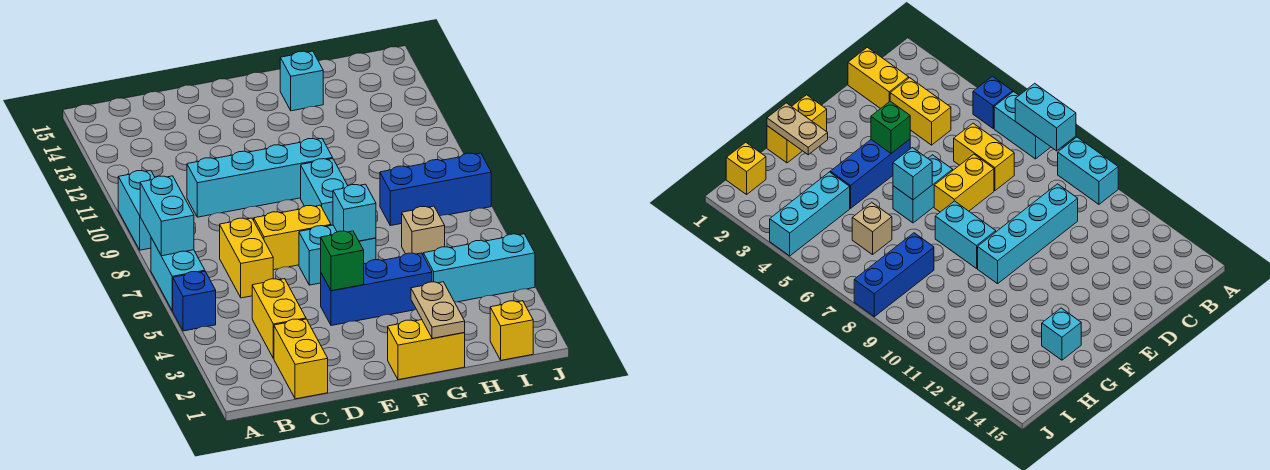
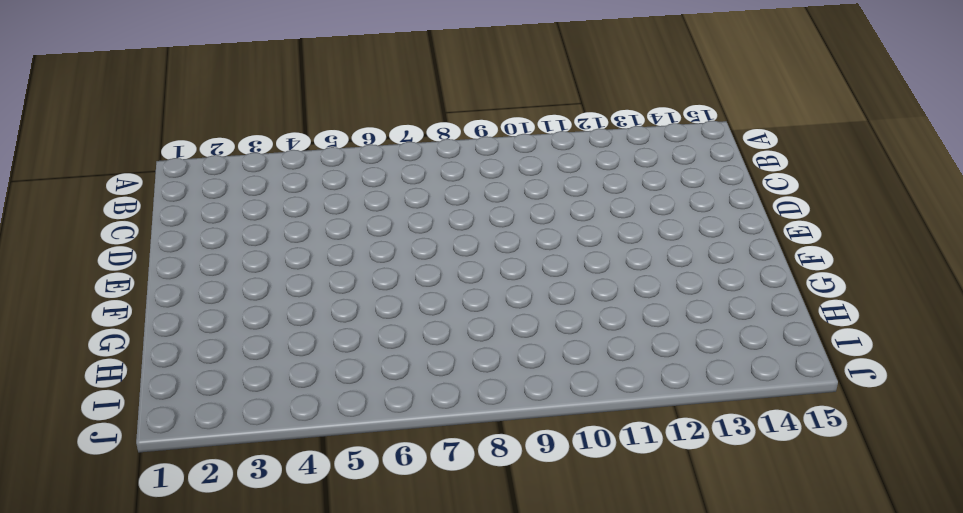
none -> blue 1x1 brick [173,271,216,331]
none -> cyan 1x2 brick [151,238,205,311]
none -> cyan 1x2 brick [118,170,155,250]

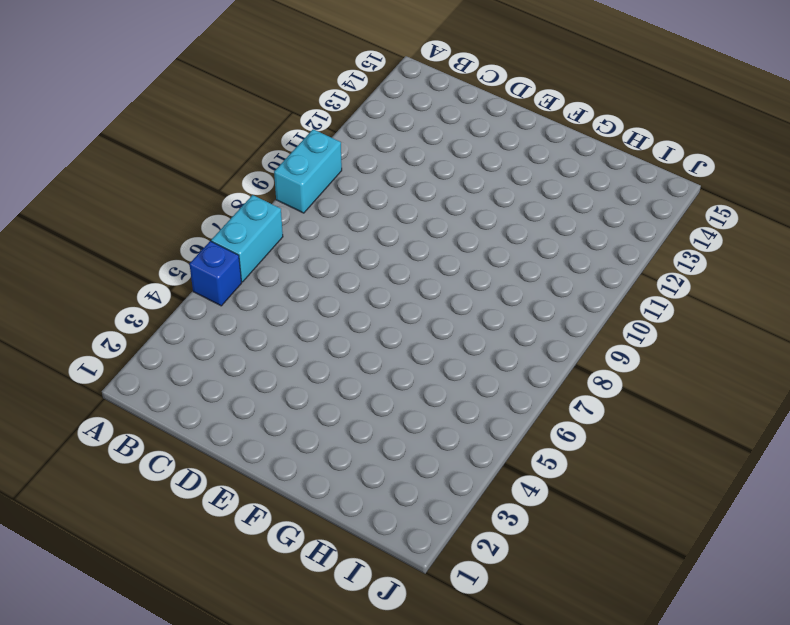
none -> yellow 1x2 brick [274,319,328,399]
none -> yellow 1x2 brick [252,279,306,359]
none -> yellow 1x2 brick [220,218,273,298]

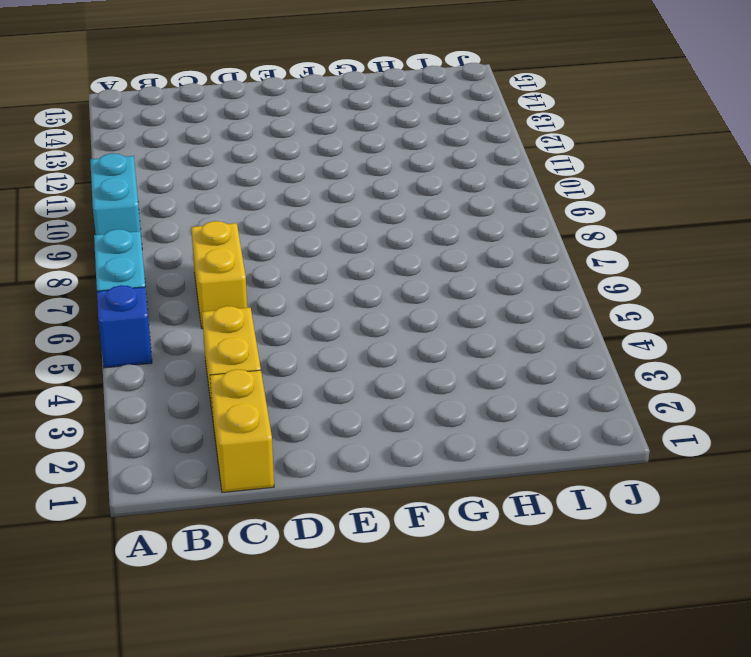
none -> cyan 1x4 brick [187,138,333,217]
none -> yellow 1x2 brick [254,205,331,270]
none -> blue 1x3 brick [321,253,432,326]

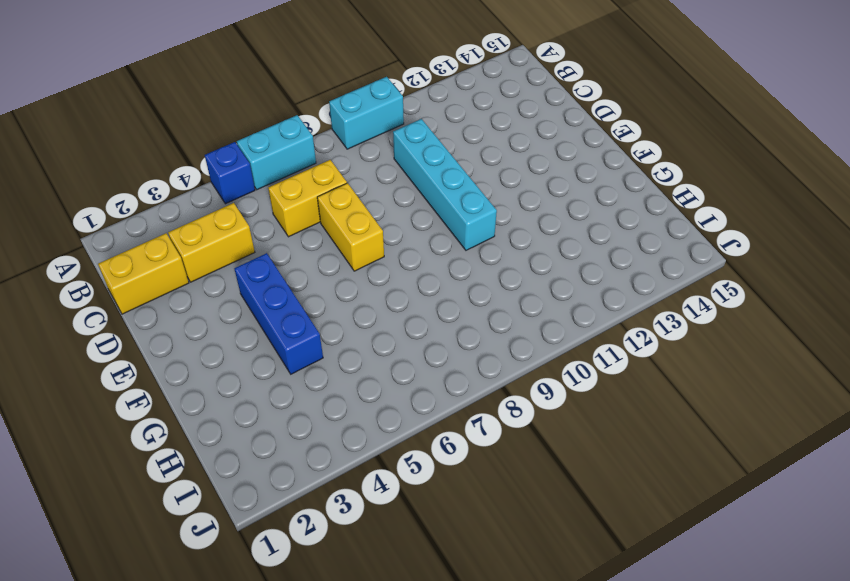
none -> cyan 1x2 brick [299,225,376,285]
none -> yellow 1x2 brick [388,320,465,380]
none -> cyan 1x2 brick [301,159,348,225]

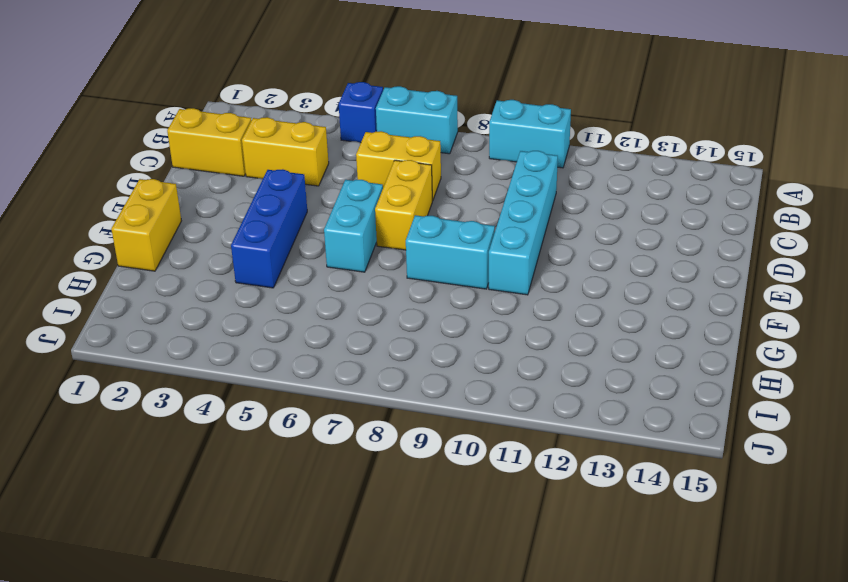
none -> cyan 1x1 brick [280,51,323,111]
none -> cyan 1x3 brick [423,234,535,302]
none -> tan 1x1 brick [402,206,445,254]

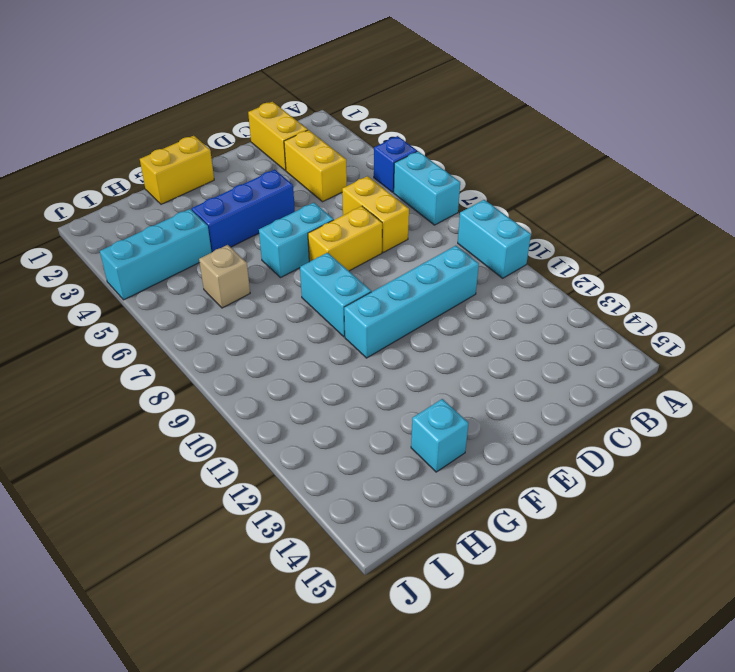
none -> blue 1x3 brick [380,153,491,226]
none -> yellow 1x1 brick [490,301,533,360]
none -> cyan 1x2 brick [140,176,194,256]

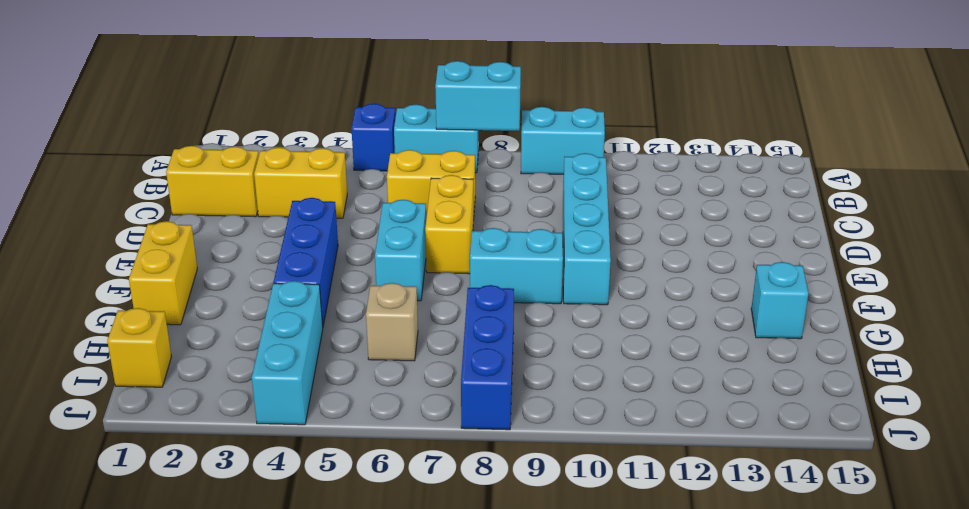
none -> green 1x1 brick [321,231,364,291]
none -> cyan 1x1 brick [333,184,376,241]
none -> tan 1x2 plate [411,282,465,339]

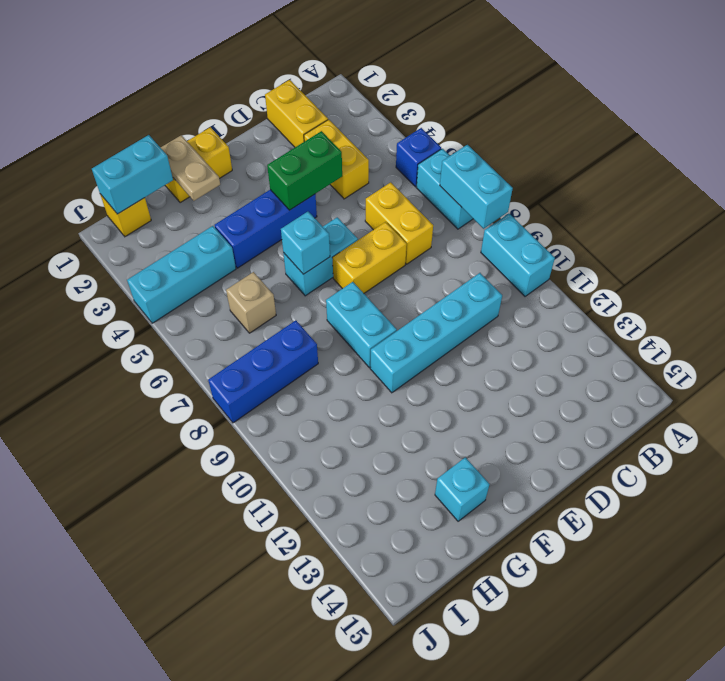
green 1x2 brick [267,131,342,210] -> green 1x1 brick [321,231,364,291]
cyan 1x2 brick [92,135,173,214] -> none

